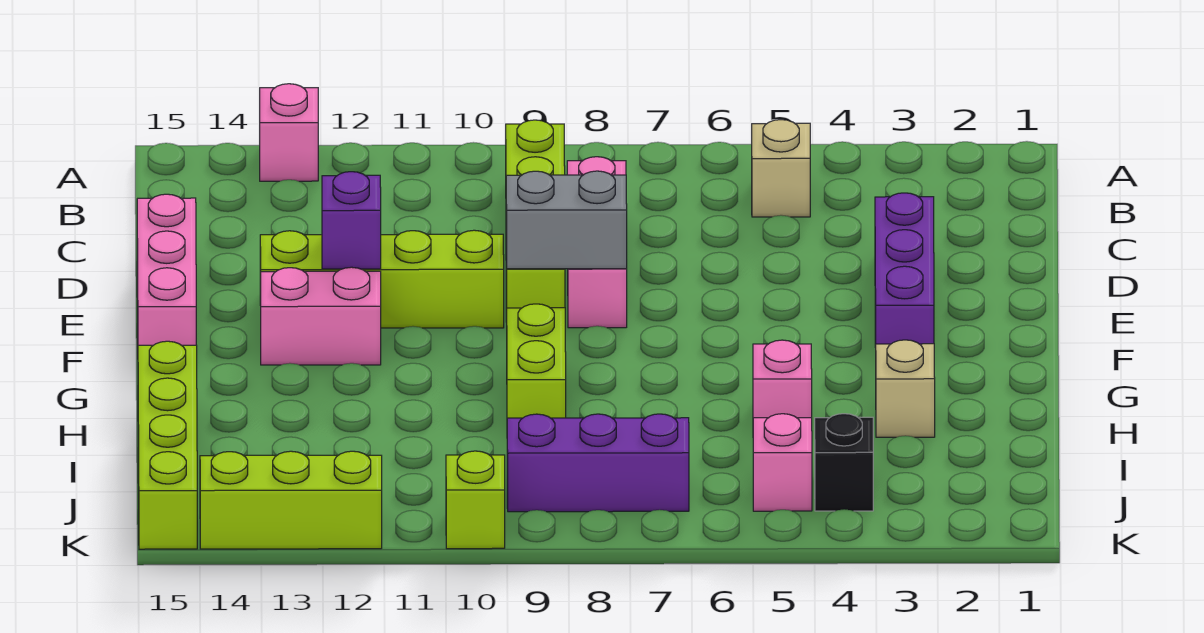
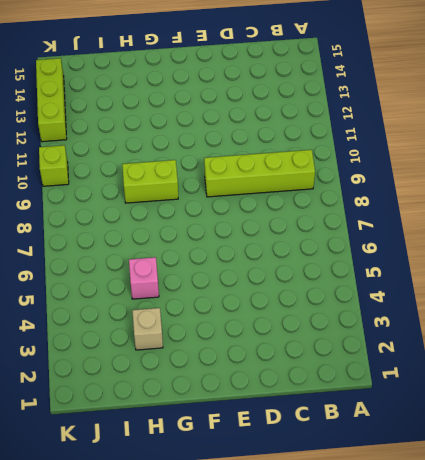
none -> pink 1x1 brick [260,84,318,181]
none -> tan 1x1 brick [752,120,810,217]
none -> pink 1x3 brick [567,157,627,328]

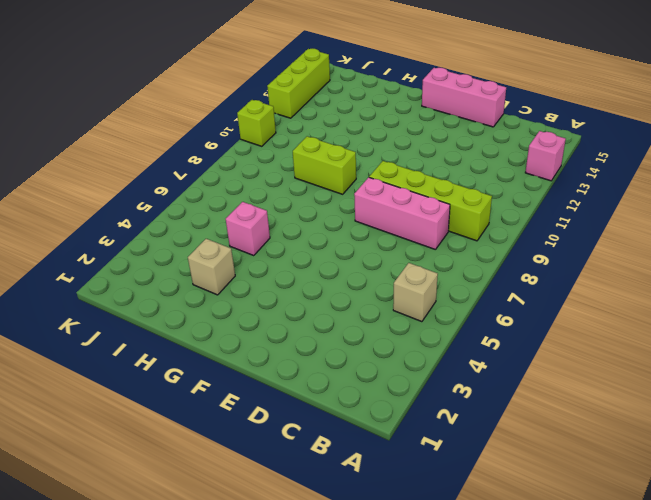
none -> purple 1x3 brick [875,193,934,347]
none -> lime 1x4 brick [260,230,504,328]
none -> pink 1x2 brick [261,267,381,365]

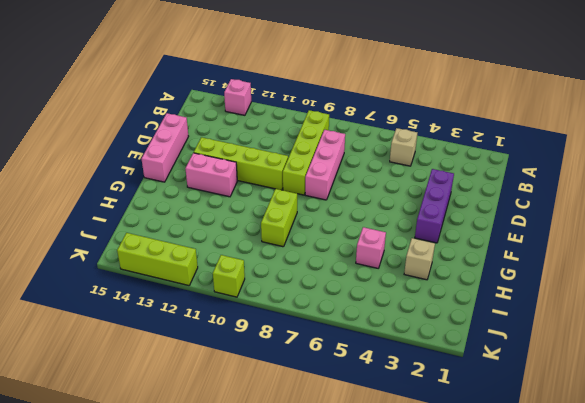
none -> lime 1x4 brick [138,341,197,549]
none -> black 1x1 brick [815,414,873,511]
none -> pink 1x1 brick [753,414,812,511]

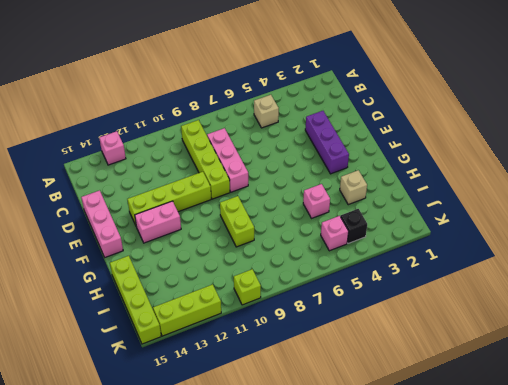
none -> purple 1x3 brick [507,414,689,512]
none -> grey 1x2 brick [506,171,627,269]
none -> purple 1x1 brick [322,172,381,269]

